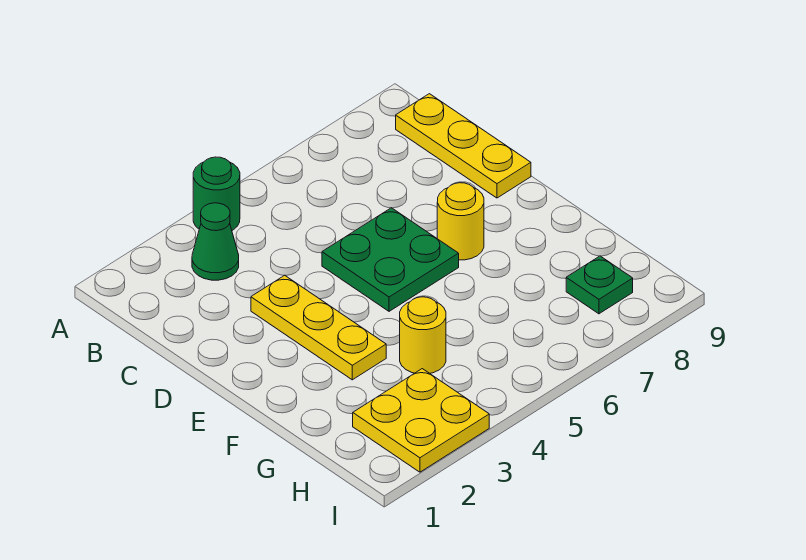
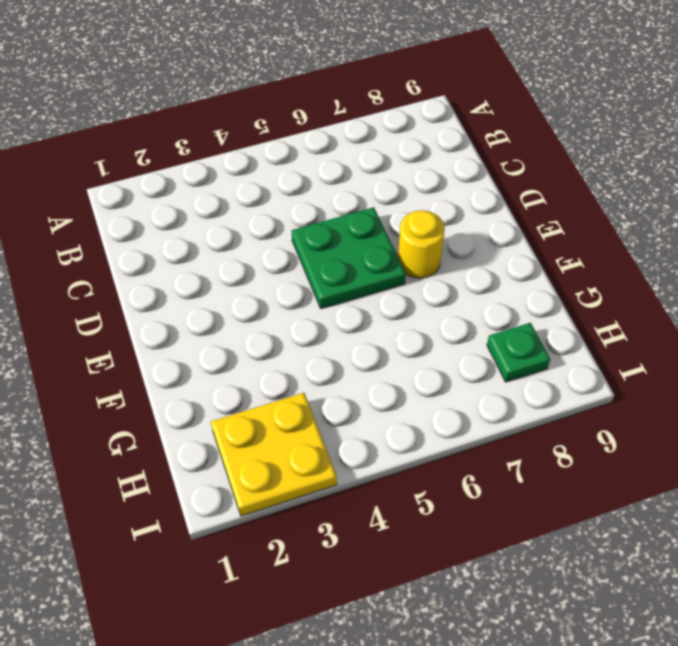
none -> green 1x1 round brick [193,157,240,230]
none -> green 1x1 cone [192,203,239,280]

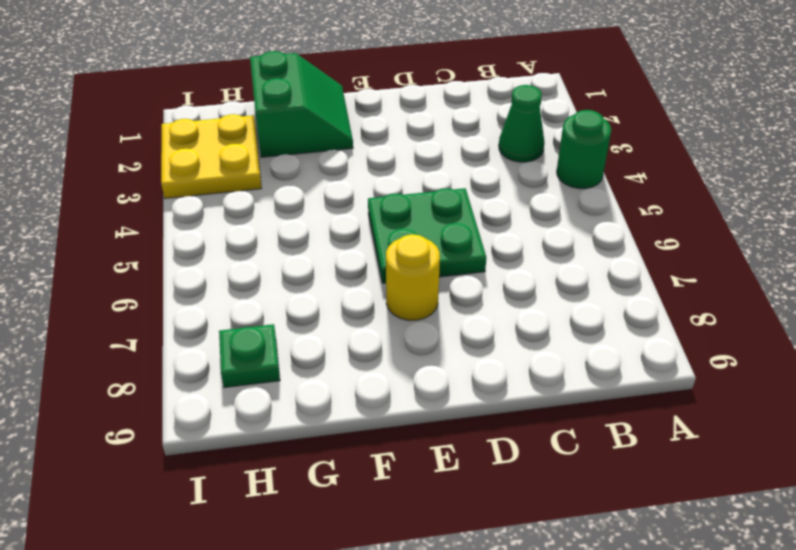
green 2x2 slope [250,51,353,157] -> none
none -> yellow 1x3 plate [396,94,531,198]
none -> yellow 1x3 plate [251,275,386,380]

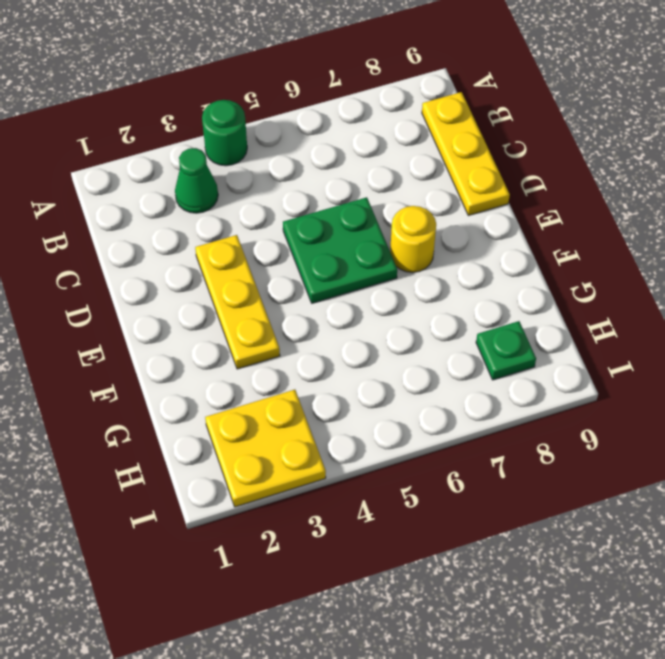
none -> yellow 1x1 round brick [400,297,446,373]

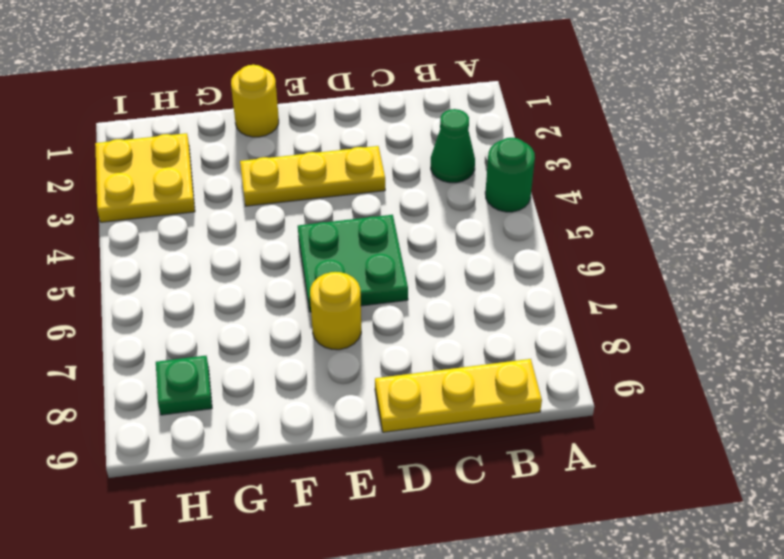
yellow 1x1 round brick [231,65,279,137] -> yellow 1x1 round brick moved to [400,297,446,373]

